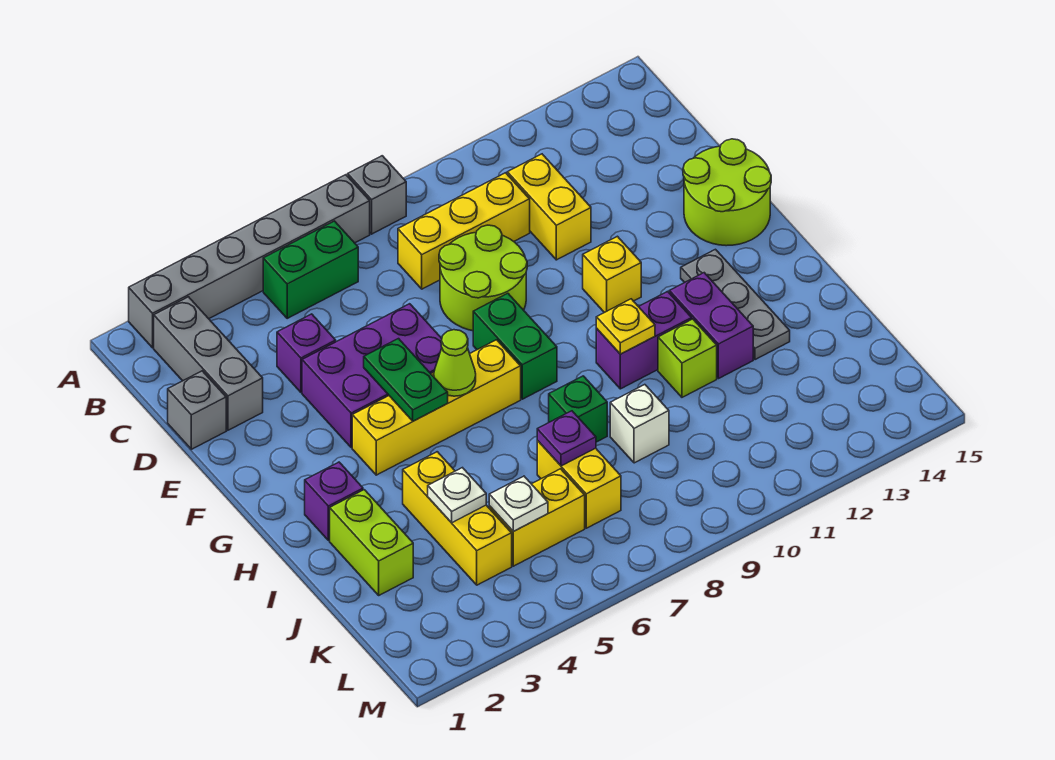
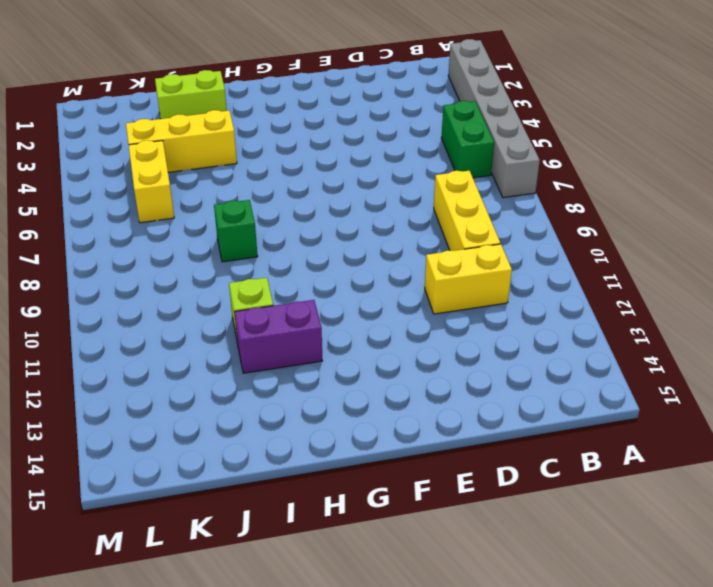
none -> grey 1x1 brick [348,156,406,234]
none -> grey 1x3 brick [154,297,263,430]
none -> grey 1x1 brick [168,371,226,449]
none -> purple 1x1 brick [277,314,336,392]

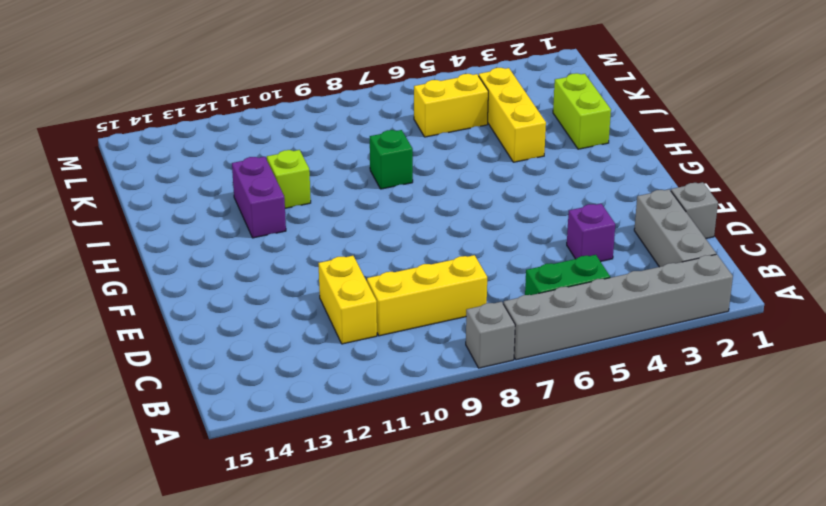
none -> lime 2x2 round brick [439,225,527,331]
none -> purple 2x3 brick [302,304,442,448]
none -> lime 2x2 round brick [683,139,771,246]
none -> green 1x2 brick [473,293,557,399]

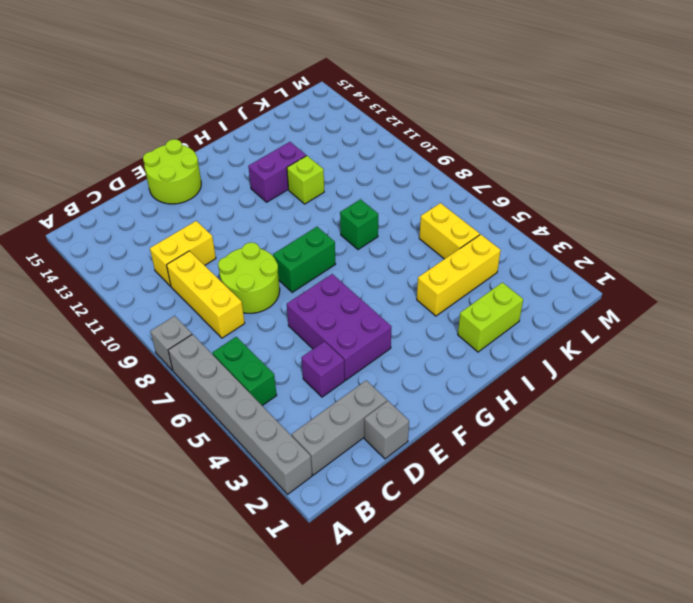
none -> yellow 1x1 brick [583,236,641,313]
none -> yellow 1x4 brick [352,340,521,475]
none -> grey 1x3 plate [681,249,790,360]
none -> purple 1x1 brick [305,462,363,541]

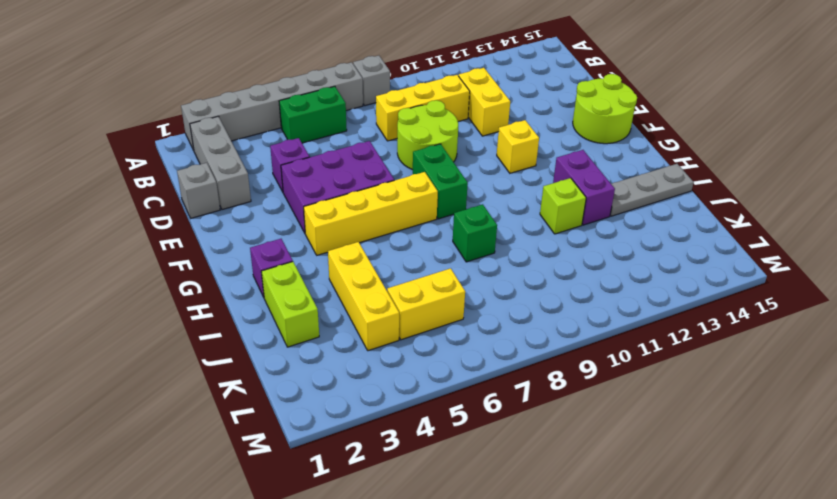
grey 1x3 plate [610,164,694,216] -> grey 1x3 plate turned to [681,249,790,360]
none -> purple 1x2 brick [596,292,692,389]
none -> yellow 1x2 brick [537,441,621,528]
none -> white 1x1 brick [610,385,669,463]
none -> green 1x2 plate [364,339,448,421]

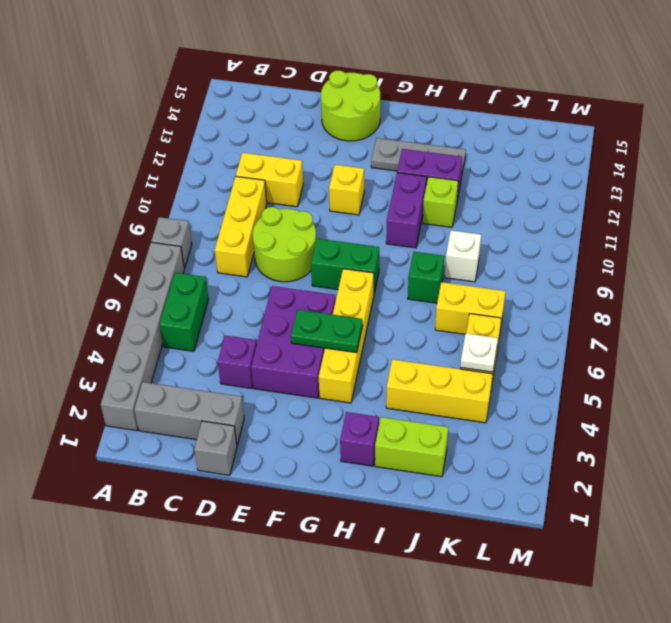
none -> lime 1x1 cone [434,330,476,396]
none -> yellow 1x1 plate [596,299,655,354]
none -> white 1x1 plate [428,468,486,523]
none -> purple 1x1 plate [537,411,596,466]

